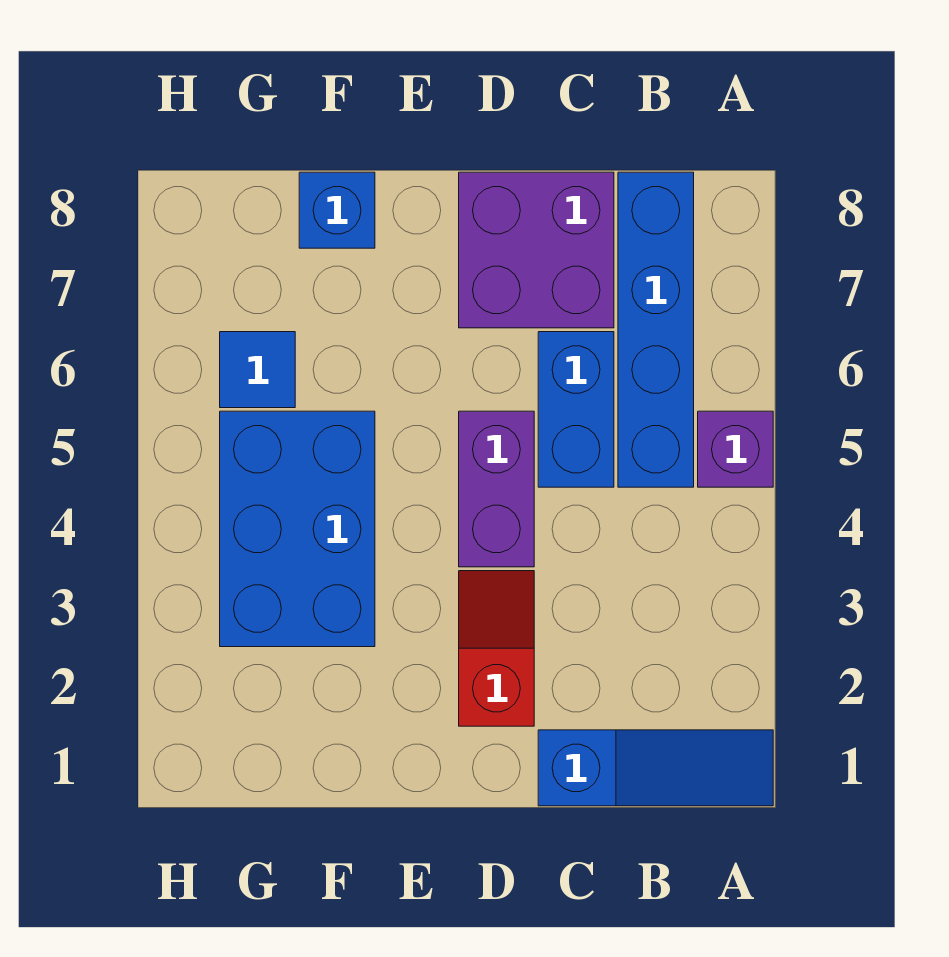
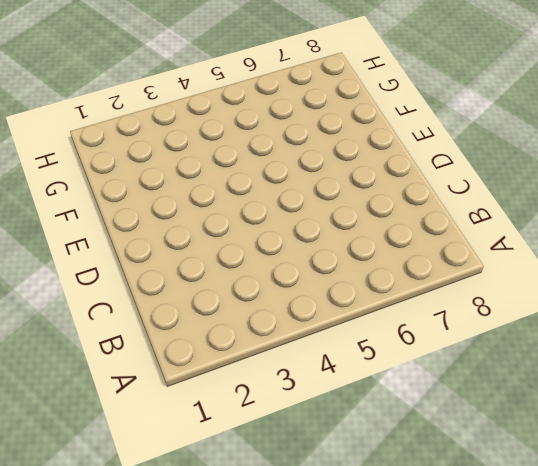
none -> blue 1x3 slope [538,730,773,806]
none -> purple 1x1 brick [698,411,773,487]

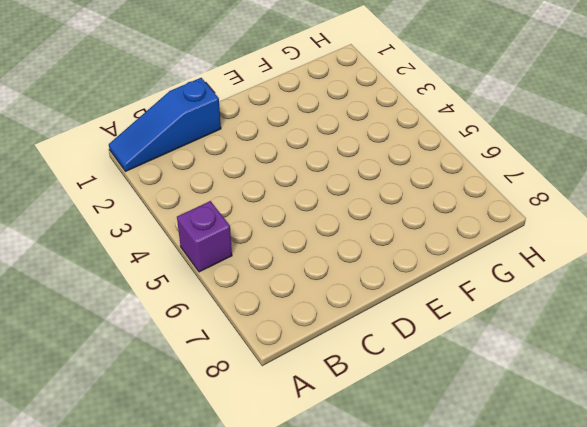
none -> blue 1x4 brick [618,172,694,487]
none -> blue 1x2 brick [538,332,614,487]

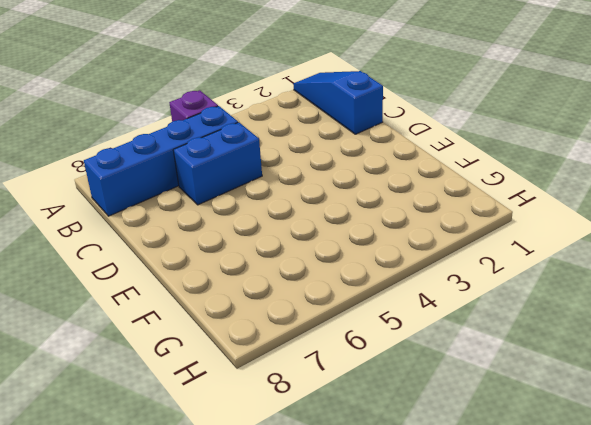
none -> purple 2x2 brick [459,172,614,328]
none -> red 1x2 slope [459,571,534,726]

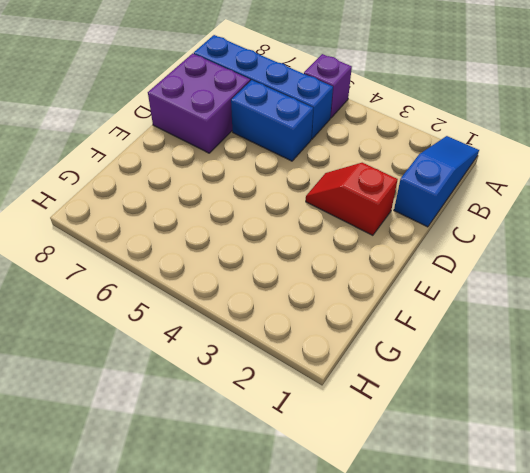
none -> purple 1x2 brick [459,411,534,567]
none -> blue 2x3 brick [220,411,375,647]

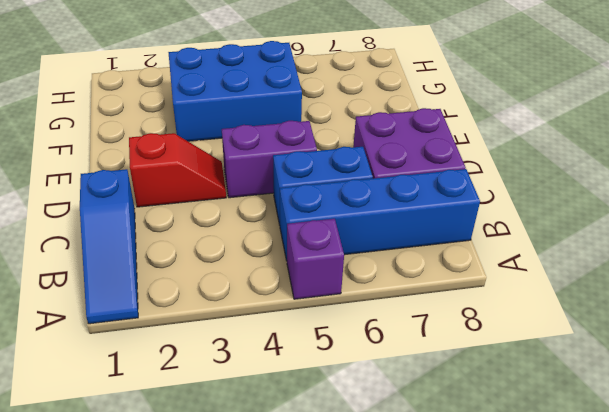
none -> blue 1x1 brick [299,172,375,248]
none -> blue 1x1 tile [220,332,295,408]

